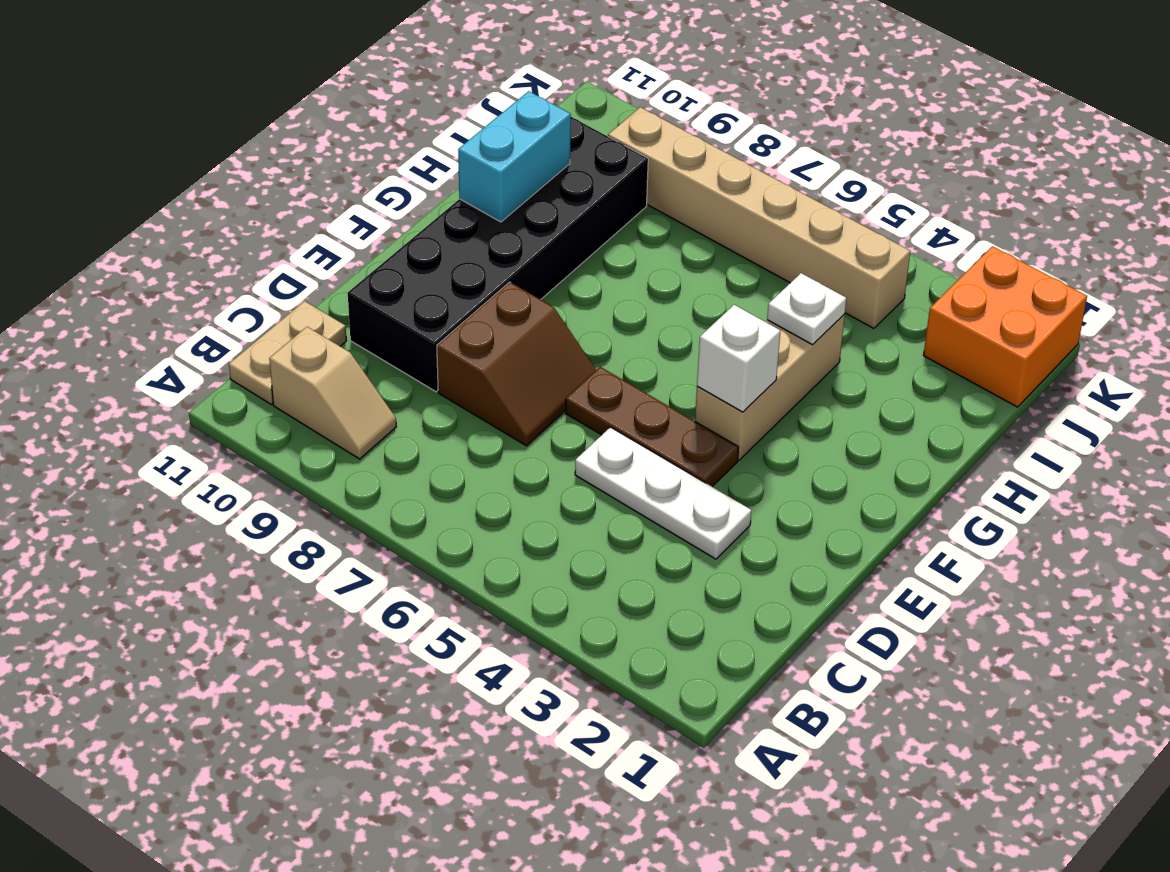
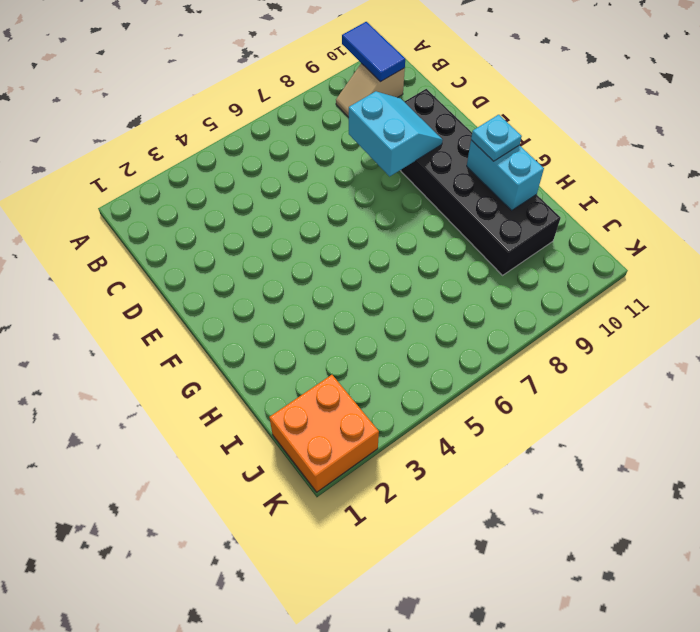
blue 1x2 tile [342,22,405,82] -> none
cyan 2x2 slope [349,91,443,176] -> none
cyan 1x1 plate [471,115,522,161] -> none
none -> tan 1x2 plate [229,301,347,404]
none -> white 1x3 plate [575,427,752,559]
none -> brown 2x2 slope [437,282,596,446]

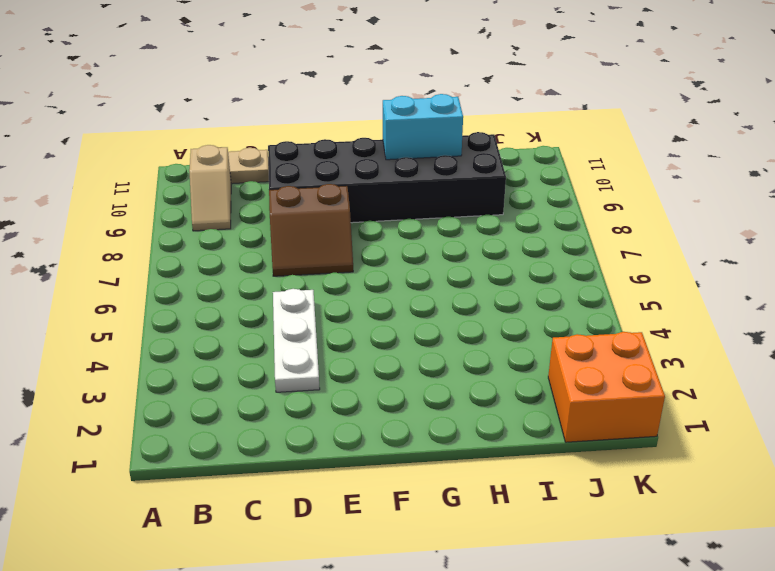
none -> brown 1x3 plate [566,367,739,487]
none -> tan 1x3 brick [695,314,845,460]
none -> tan 1x6 brick [608,107,910,328]

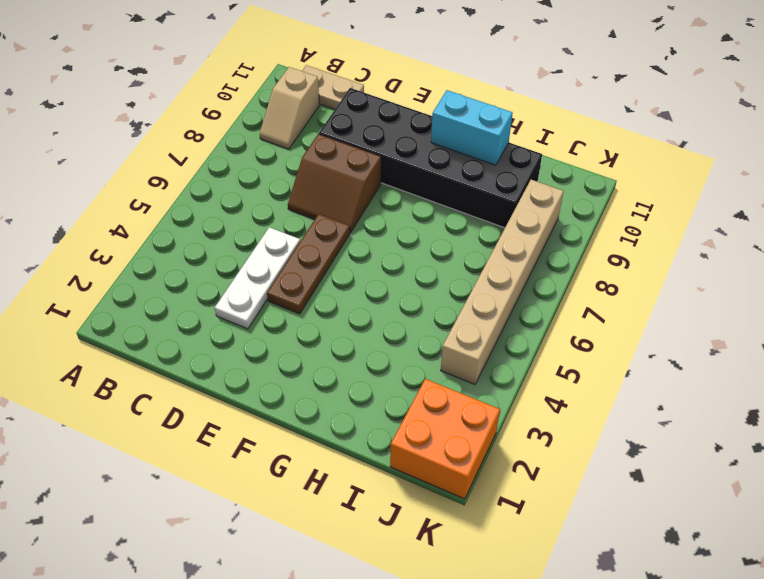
none -> tan 1x3 brick [695,314,845,460]
none -> white 1x1 brick [697,305,781,412]
none -> white 1x1 plate [767,273,846,345]

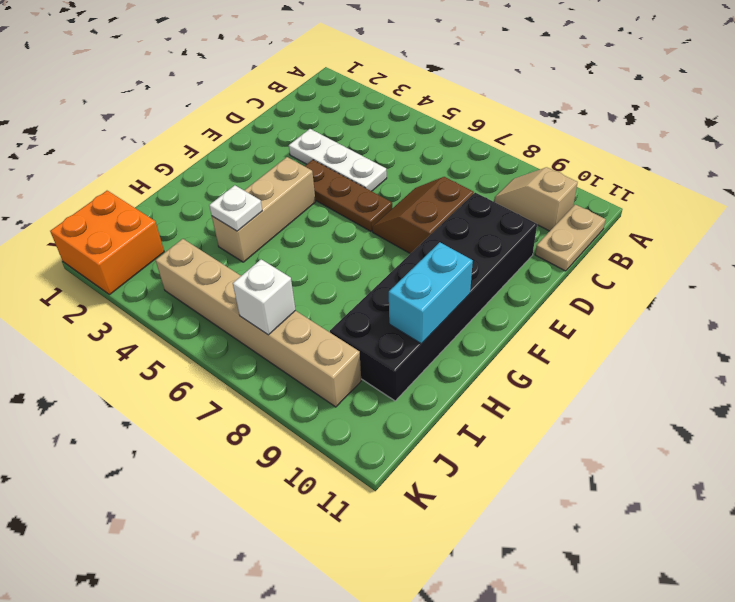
white 1x1 brick [233,259,295,335] -> white 1x1 brick moved to [697,305,781,412]

